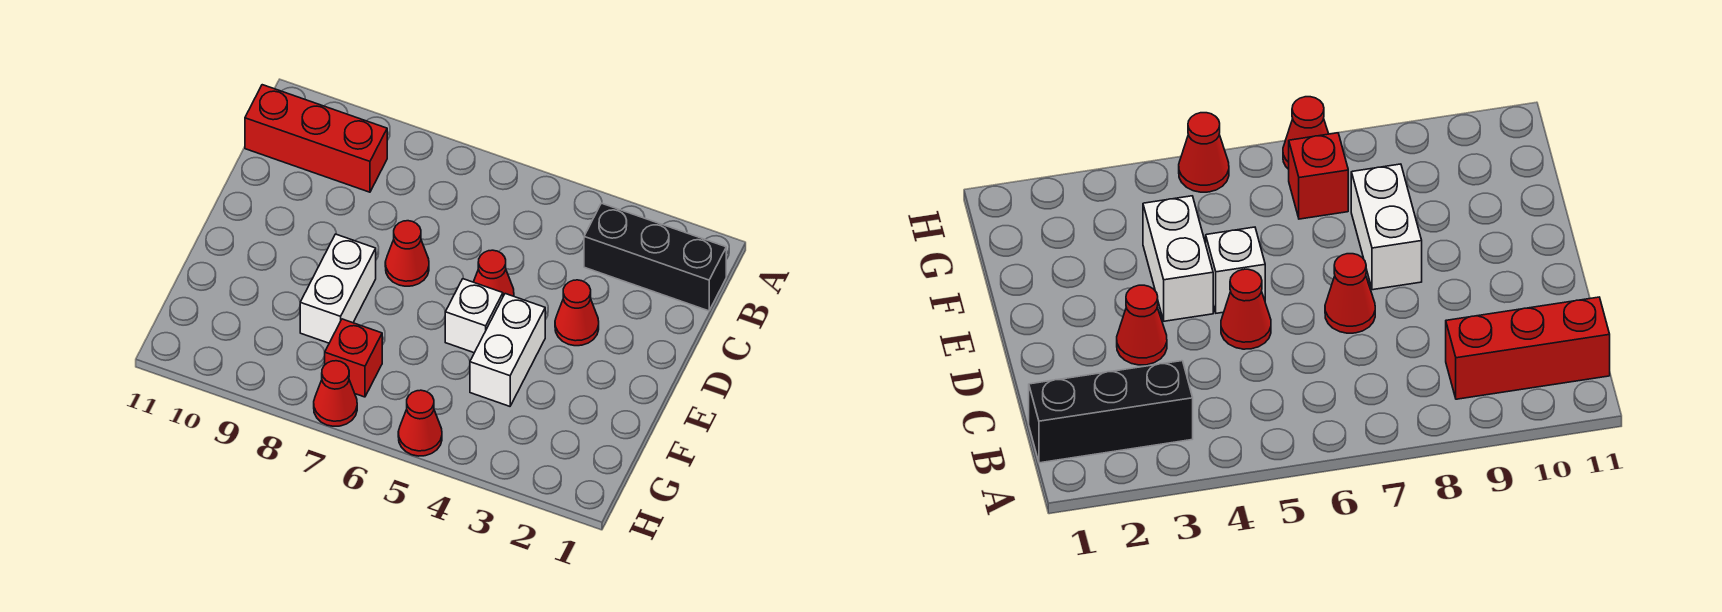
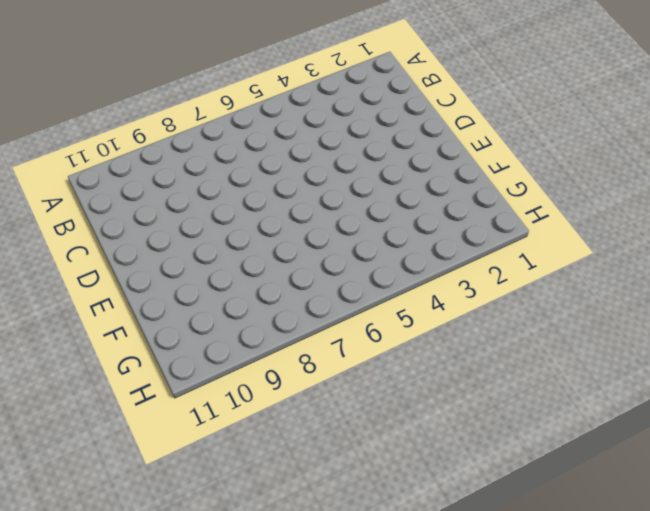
none -> black 1x3 brick [584,203,726,311]
none -> red 1x3 brick [245,85,387,192]

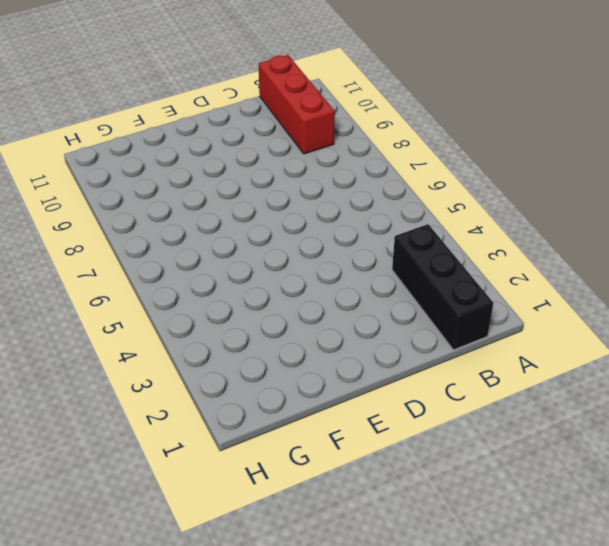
none -> red 1x1 cone [555,280,599,346]
none -> red 1x1 cone [474,250,514,296]

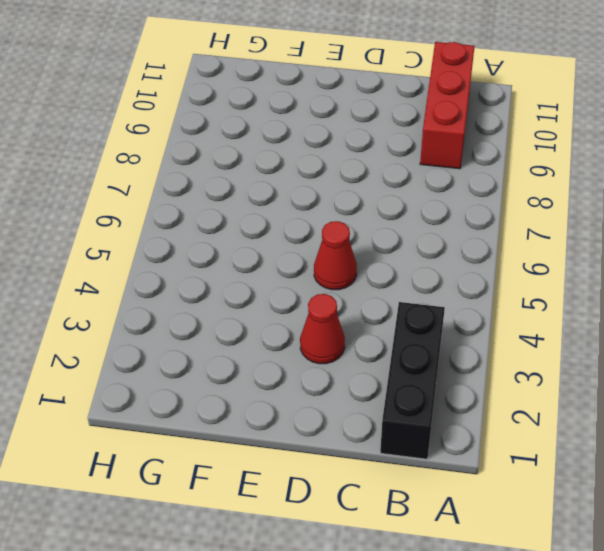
none -> red 1x1 cone [385,221,429,286]
none -> white 1x2 brick [470,294,545,406]

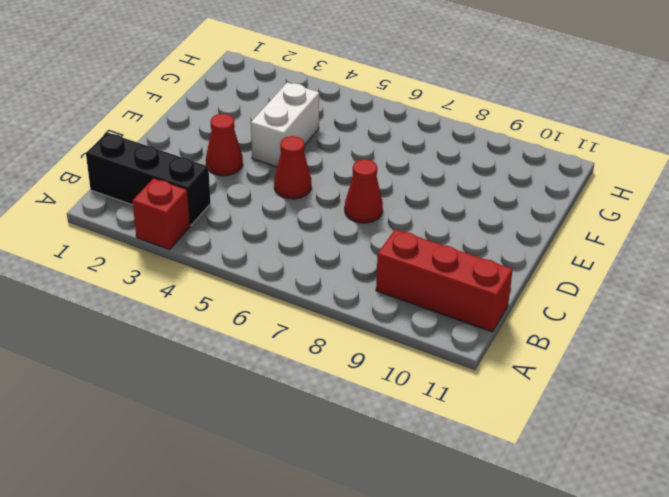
red 1x1 brick [133,178,190,250] -> red 1x1 brick moved to [325,319,382,397]
none -> white 1x1 brick [445,279,503,353]
none -> white 1x2 brick [300,234,376,343]

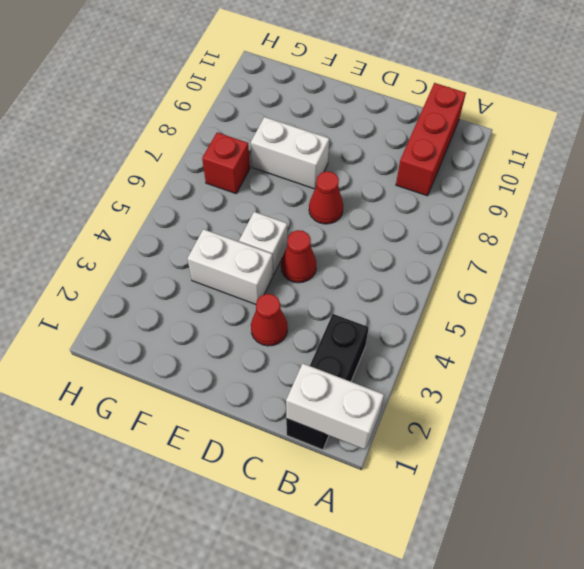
white 1x2 brick [286,363,384,449] -> none
none -> red 1x1 cone [398,390,442,456]
none -> red 1x1 cone [314,361,357,426]

